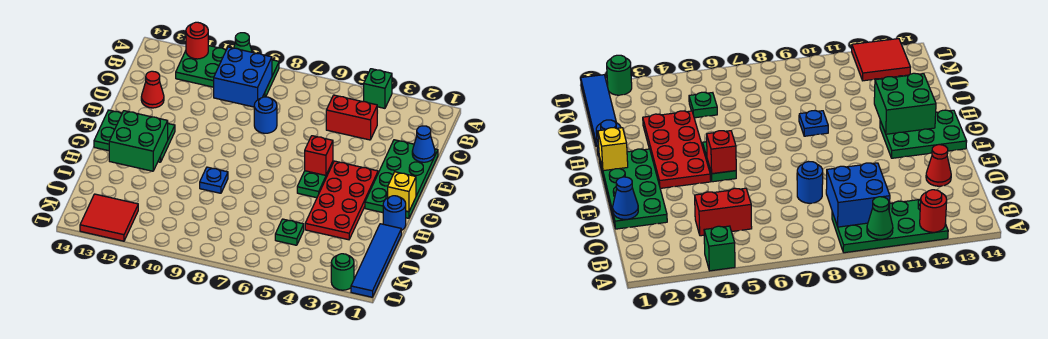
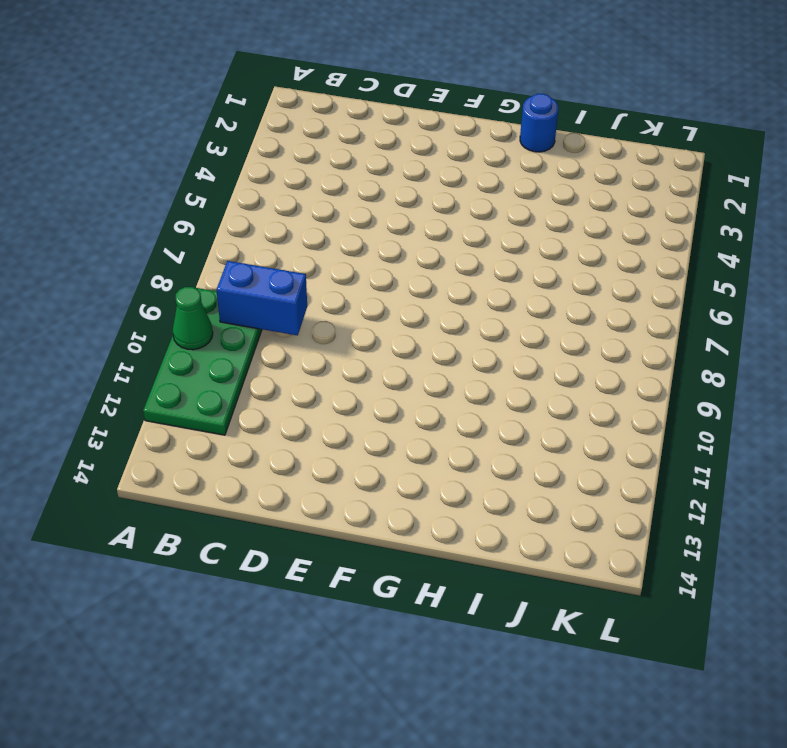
blue 1x2 brick [216,261,307,335] -> blue 2x2 brick [214,47,272,107]
none -> green 1x1 brick [364,69,392,108]
none -> red 1x2 brick [326,95,377,140]
none -> green 2x4 plate [365,140,438,218]

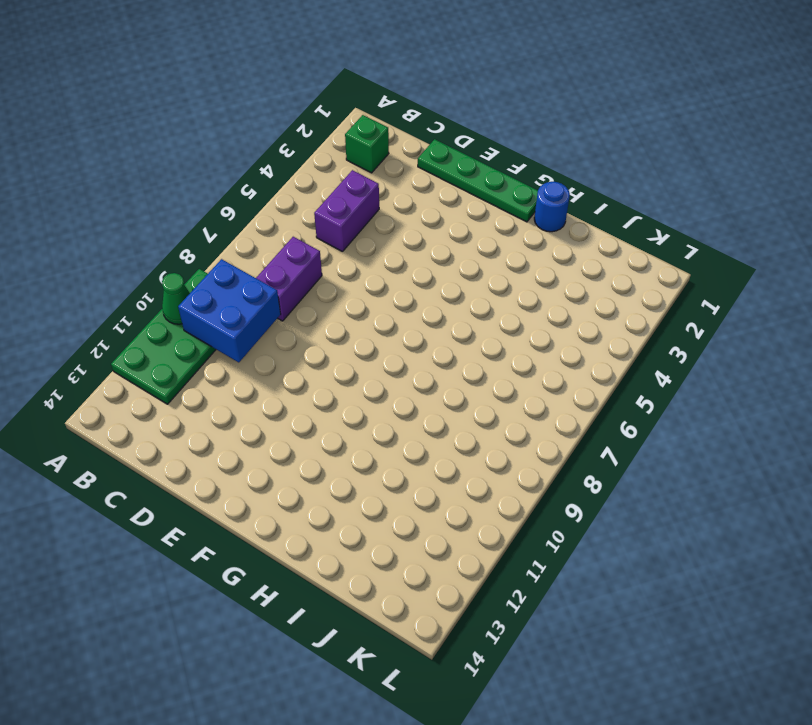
green 1x1 brick [345,115,389,173] -> green 1x1 brick moved to [364,69,392,108]
purple 1x2 brick [314,170,379,252] -> red 1x2 brick [326,95,377,140]
purple 1x2 brick [256,237,322,321] -> none
green 1x4 plate [418,139,538,222] -> green 2x4 plate [365,140,438,218]
none -> blue 1x1 round brick [254,97,277,133]
none -> red 1x1 cone [141,71,164,108]
none -> red 2x4 plate [305,161,378,240]

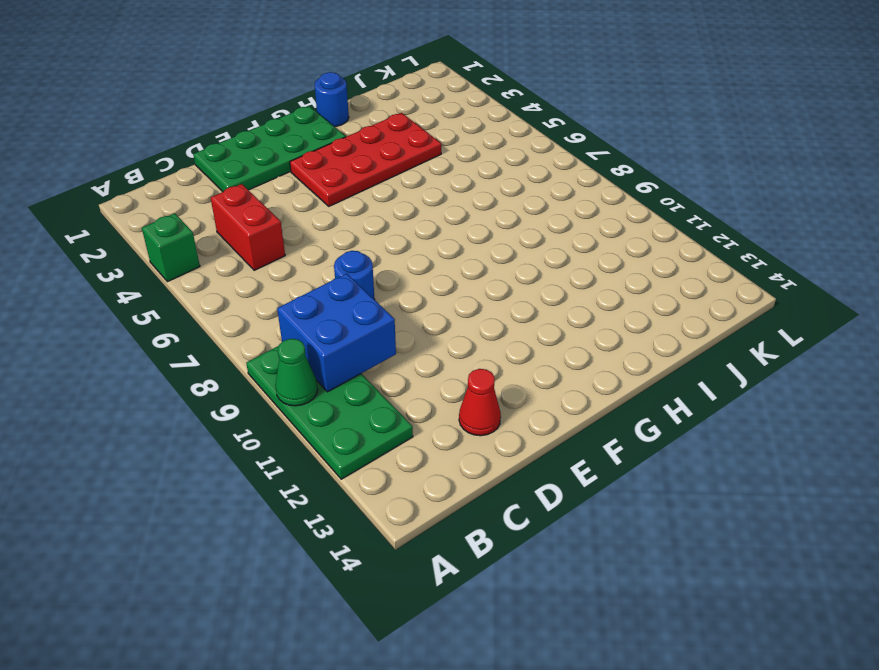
none -> green 1x2 plate [297,162,333,198]
none -> green 2x3 plate [94,110,175,162]
none -> blue 1x1 plate [200,167,228,193]

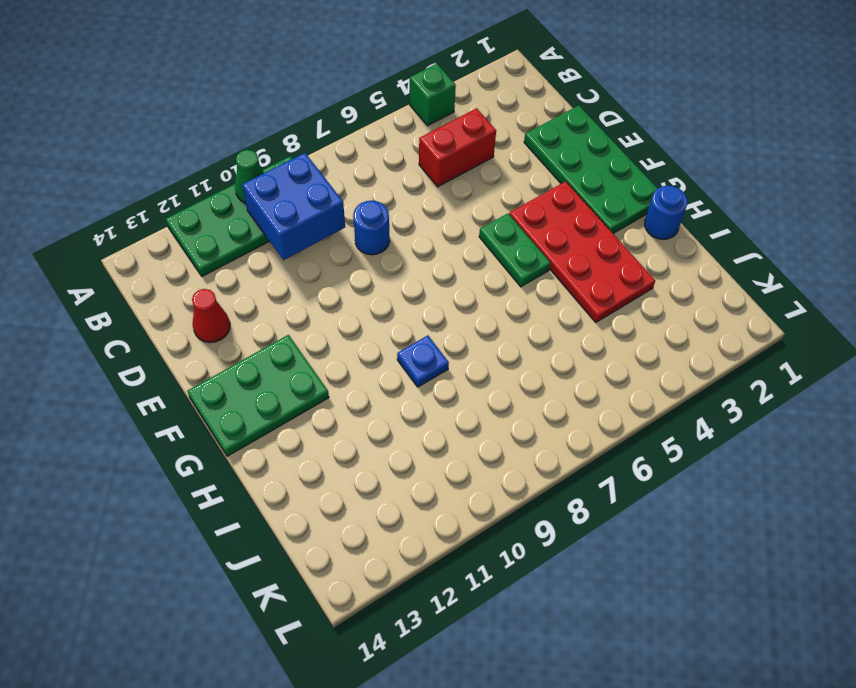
none -> blue 1x4 tile [351,224,401,297]
none -> green 1x1 plate [275,219,304,245]
none -> red 2x2 tile [80,194,138,241]

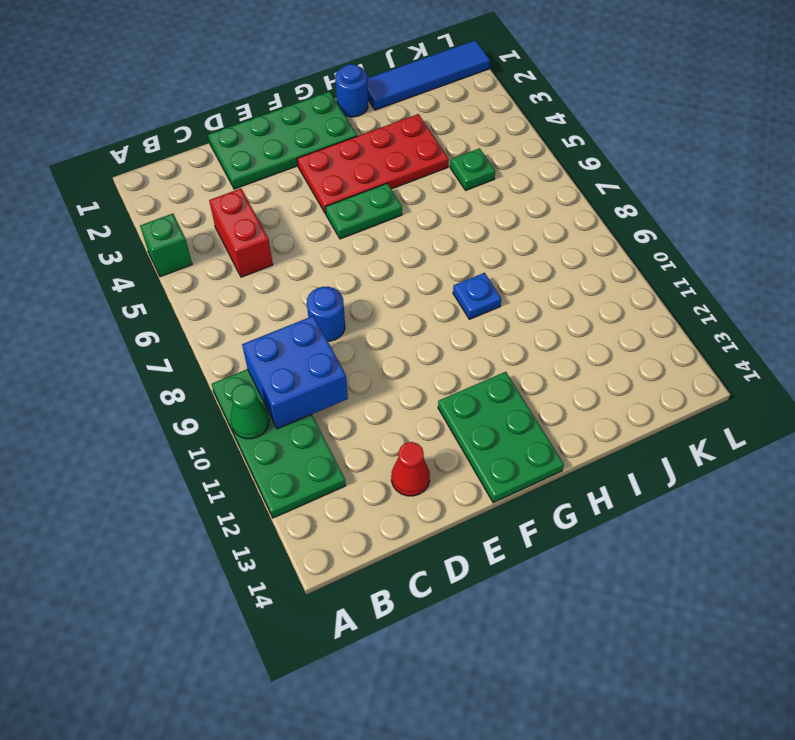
none -> red 2x2 tile [80,194,138,241]
none -> green 1x1 round brick [331,254,354,290]
none -> red 1x1 round brick [186,22,208,59]

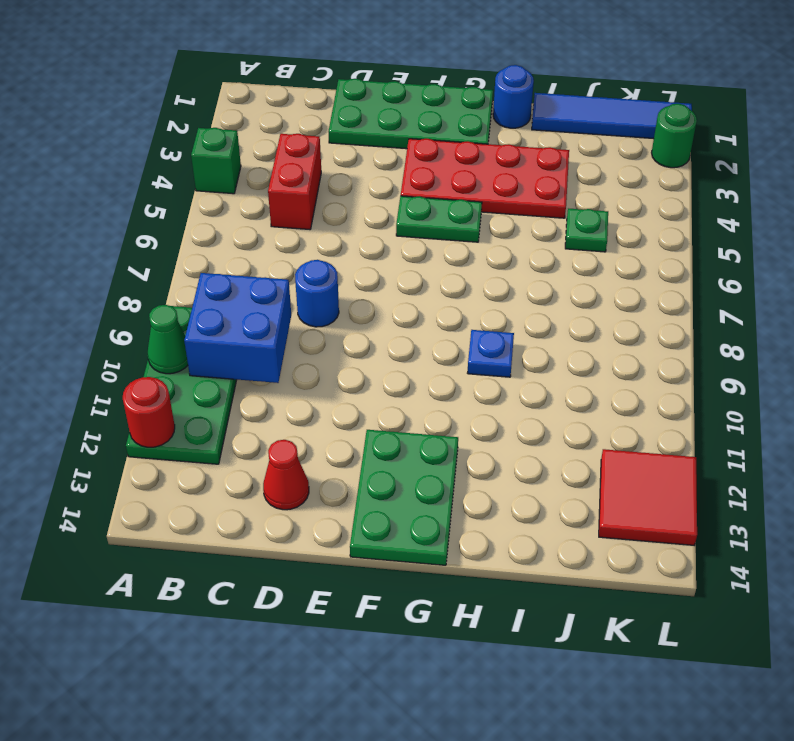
none -> blue 1x1 cone [412,126,435,162]
none -> red 1x1 brick [305,136,333,175]
none -> yellow 1x1 brick [388,172,416,212]

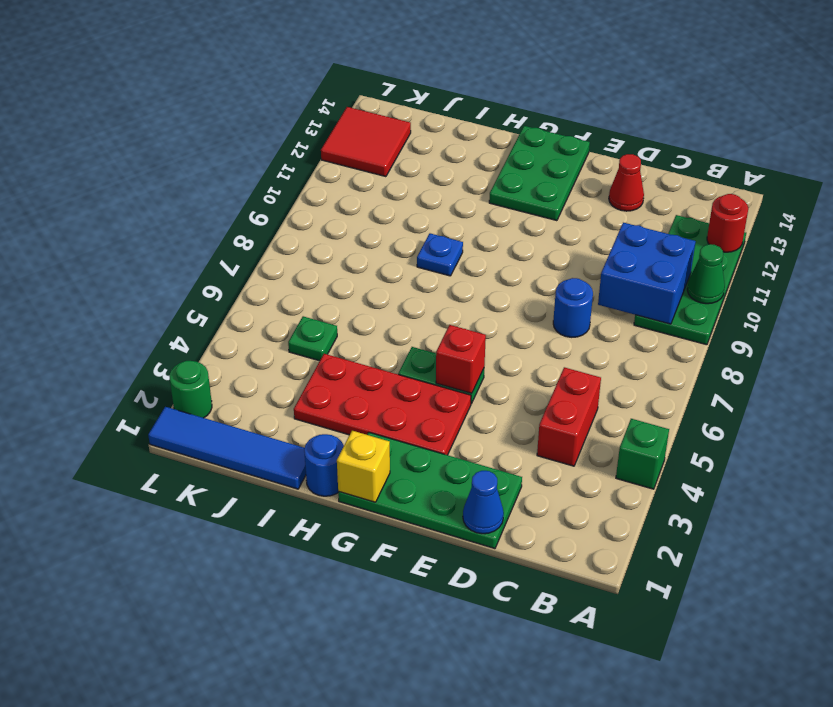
none -> green 2x2 brick [109,111,168,171]

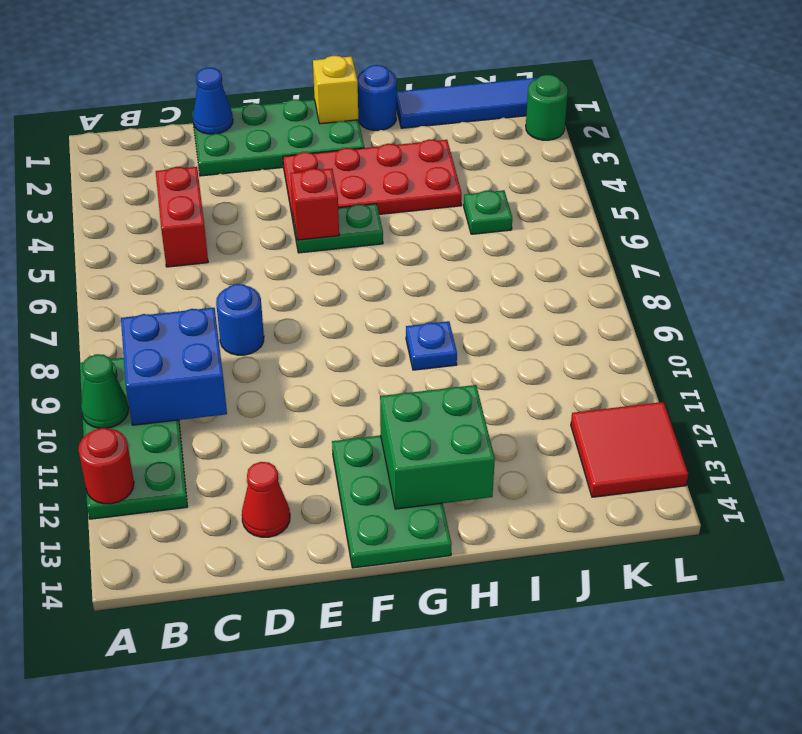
none -> green 1x1 brick [364,69,392,108]

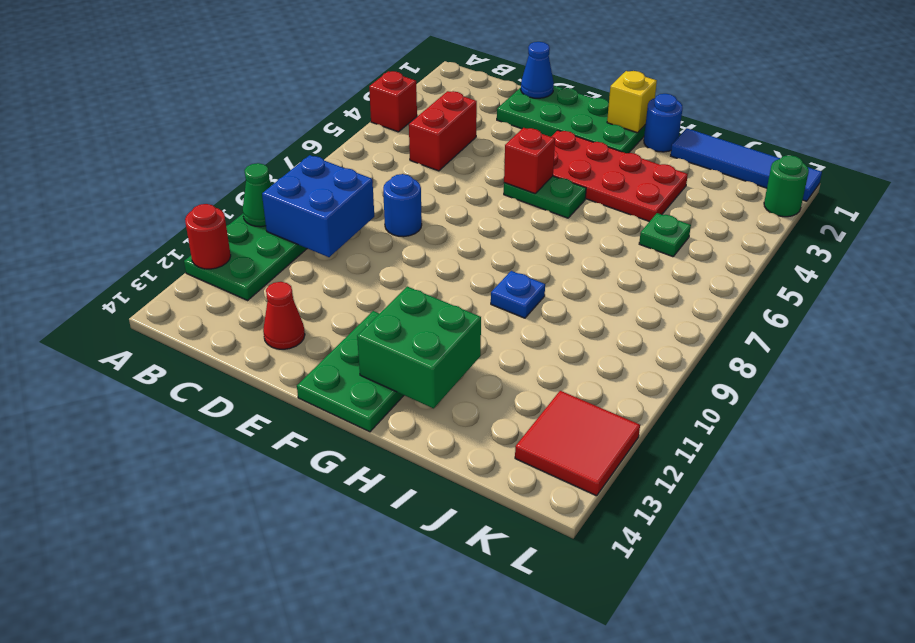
red 1x1 brick [369,71,417,132] -> green 1x1 brick [364,69,392,108]

